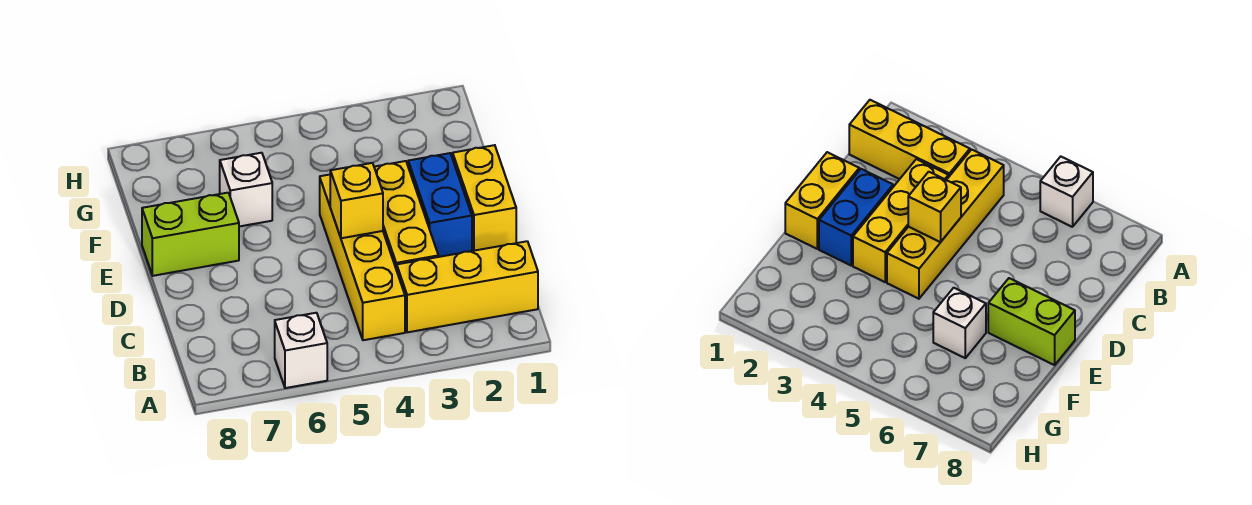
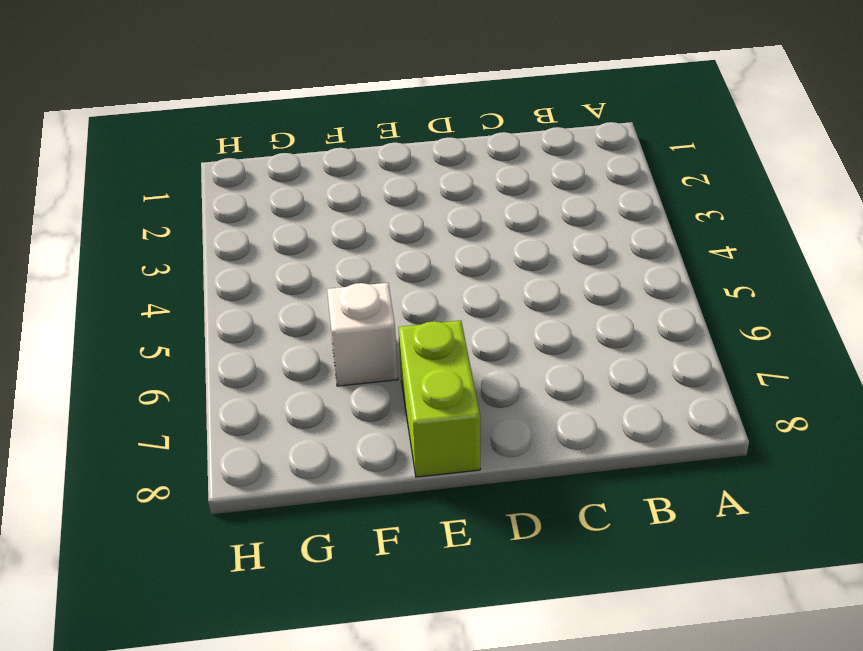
none -> white 1x1 brick [275,313,327,388]
none -> yellow 1x3 brick [397,241,538,332]

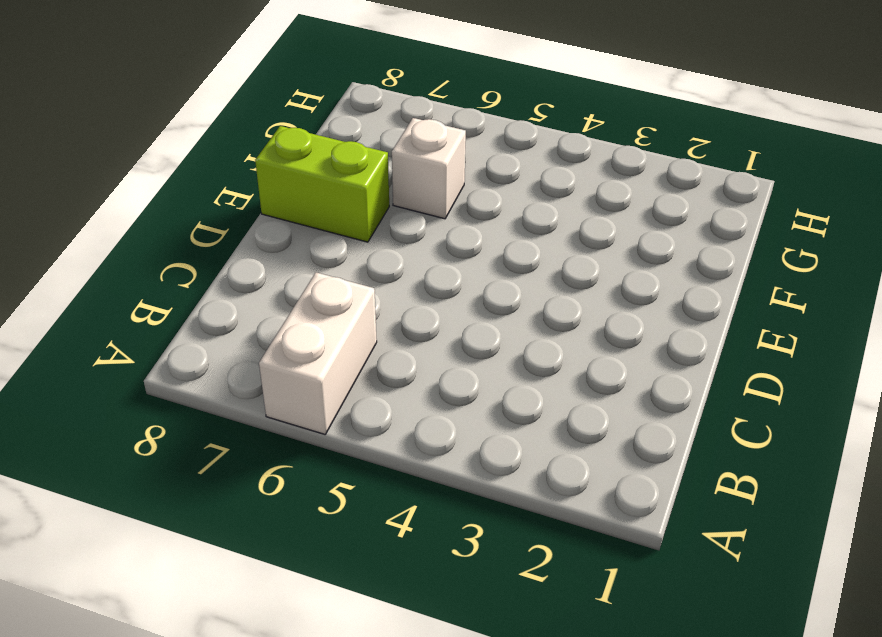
white 1x2 brick [259,272,377,434] -> white 1x1 brick [275,313,327,388]
none -> yellow 1x3 brick [397,241,538,332]
none -> yellow 1x4 brick [320,175,405,340]

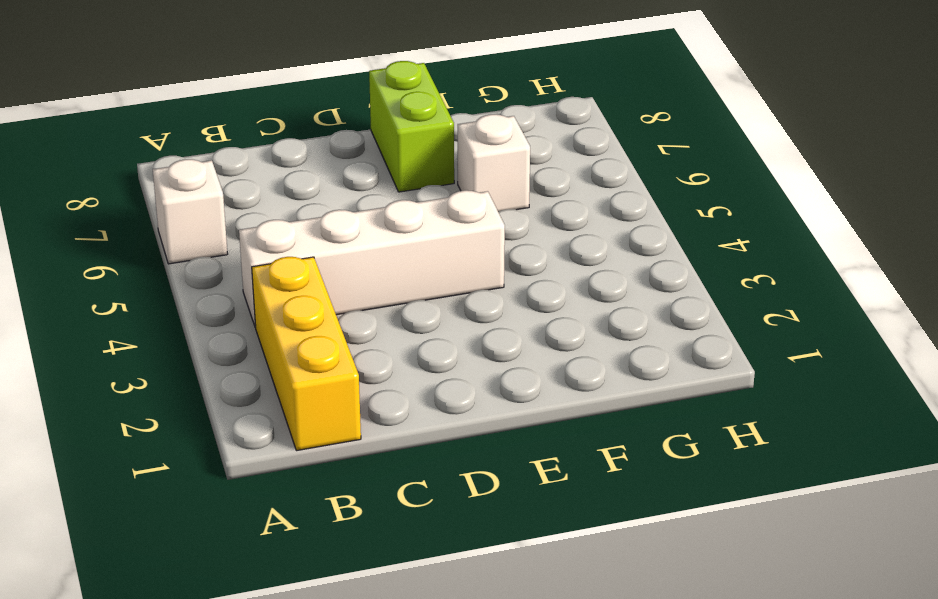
white 1x4 brick [239,190,505,328] -> yellow 1x4 brick [320,175,405,340]
none -> yellow 1x3 brick [374,161,438,270]
none -> yellow 1x2 brick [453,145,516,251]

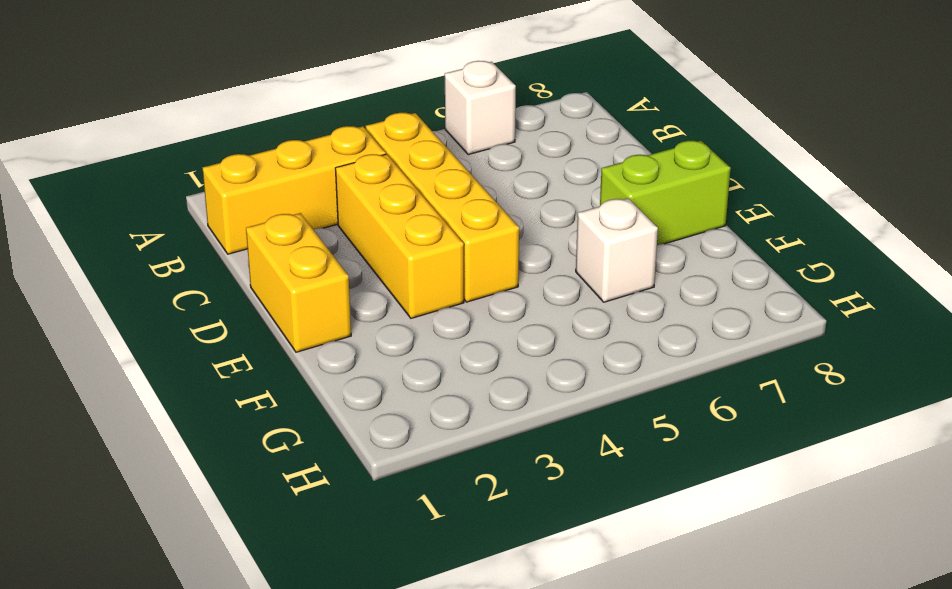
none -> blue 1x2 brick [408,153,472,257]
none -> yellow 1x1 brick [330,163,383,238]

